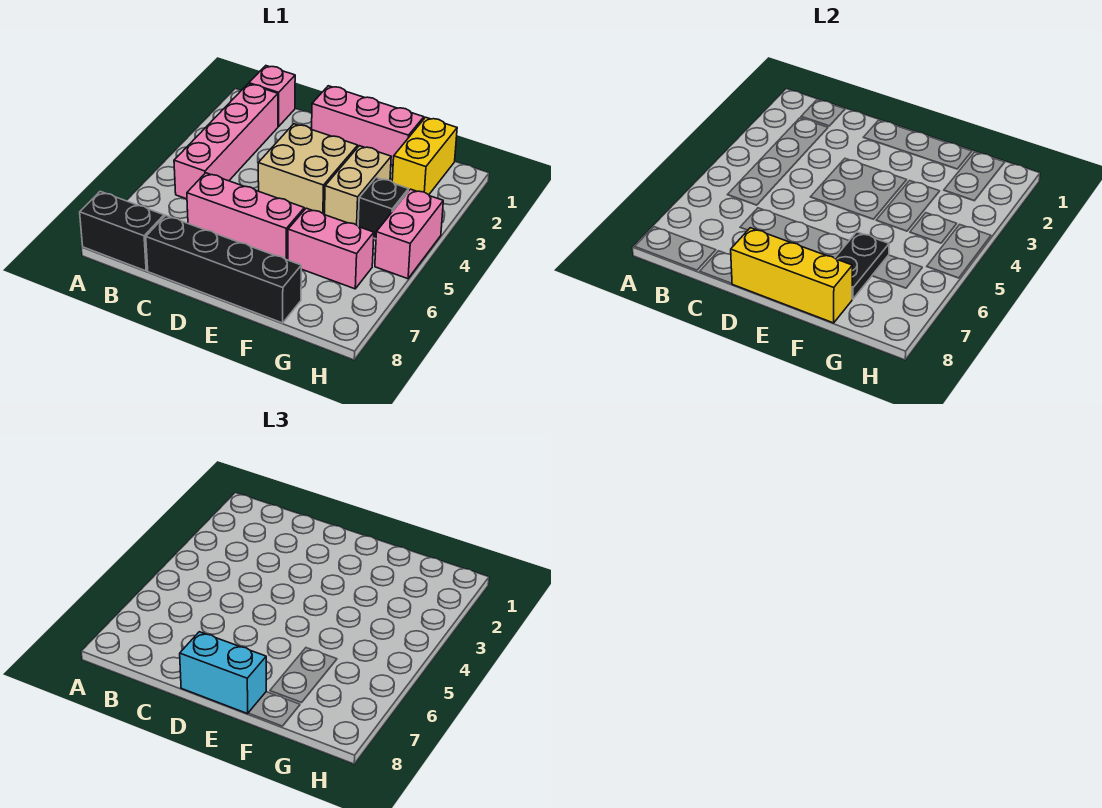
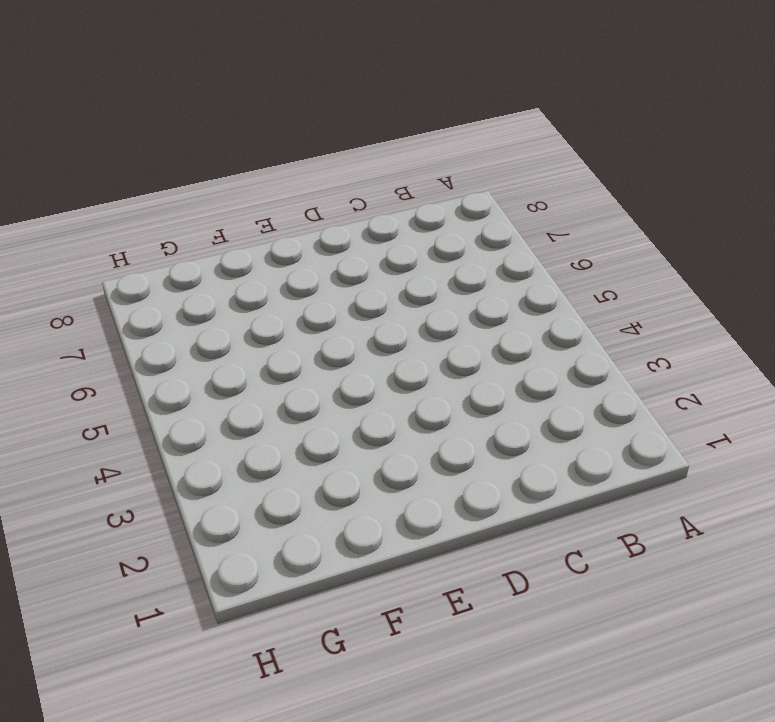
none -> black 1x2 brick [80,192,164,271]
none -> pink 1x1 brick [249,66,295,127]
none -> pink 1x4 brick [174,84,278,199]

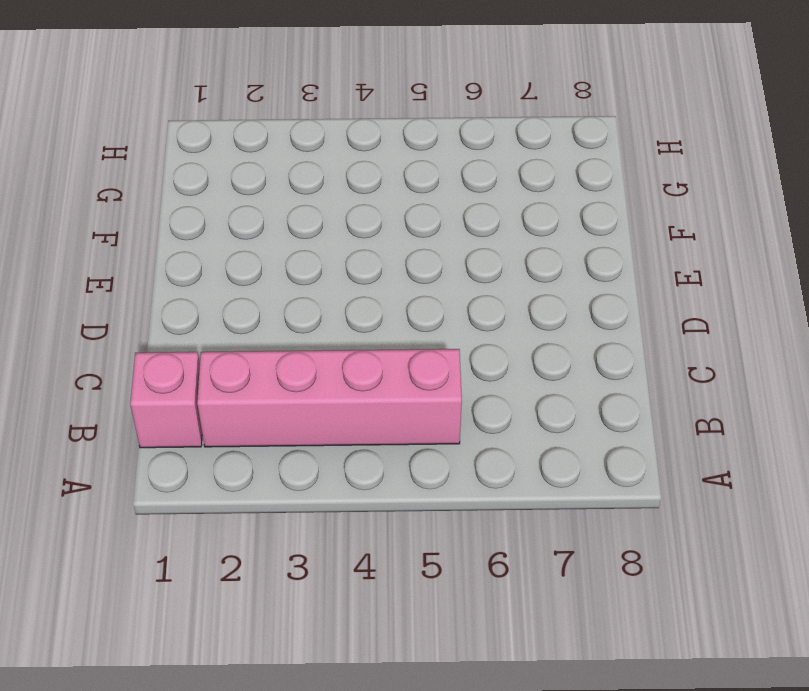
none -> black 1x2 brick [80,192,164,271]
none -> pink 1x3 brick [187,173,304,260]
none -> black 1x4 brick [146,216,301,323]

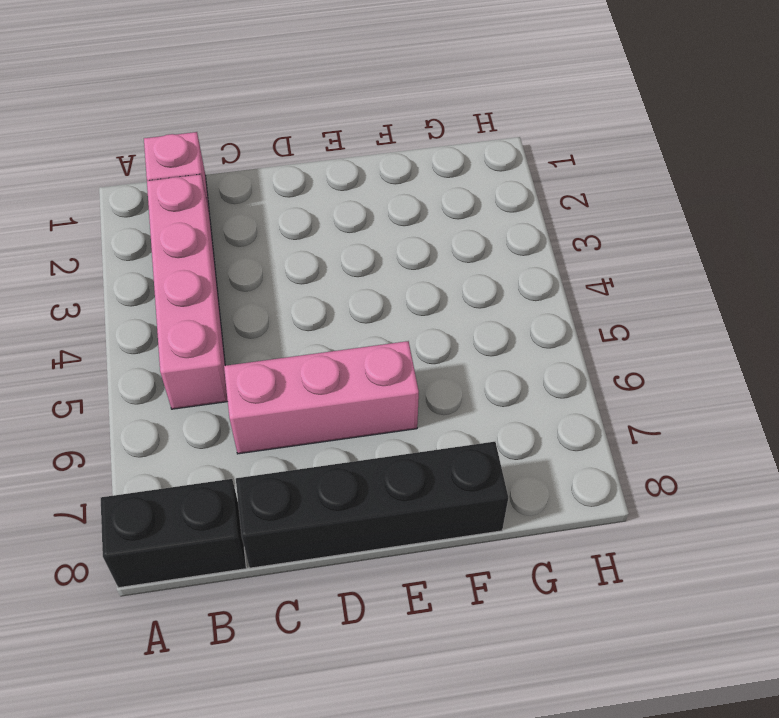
none -> pink 1x3 brick [312,86,424,165]
none -> tan 2x2 brick [258,124,358,215]
none -> tan 1x2 brick [325,146,391,226]

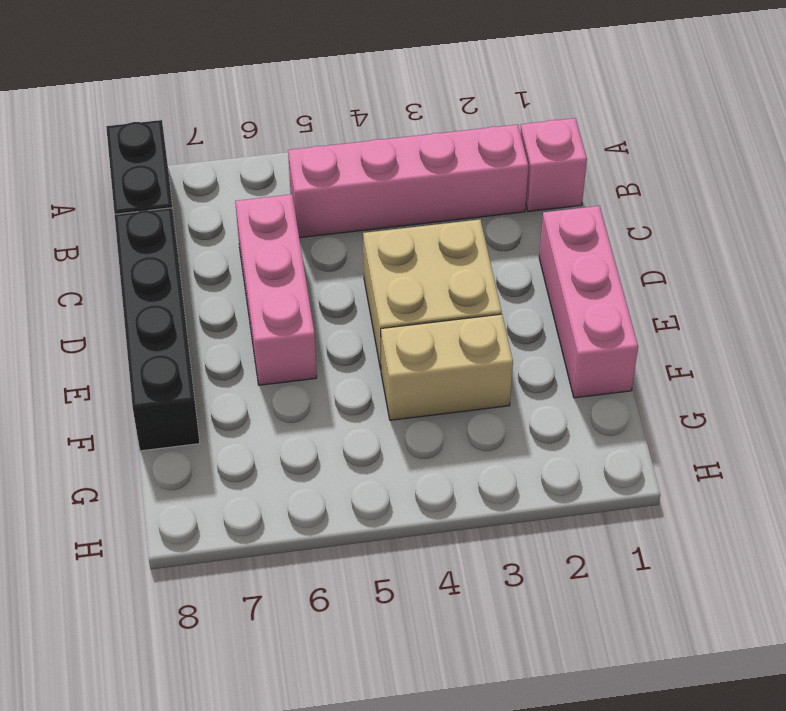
none -> pink 1x2 brick [288,208,374,289]
none -> yellow 1x2 brick [392,117,457,195]
none -> black 1x1 brick [358,178,409,239]

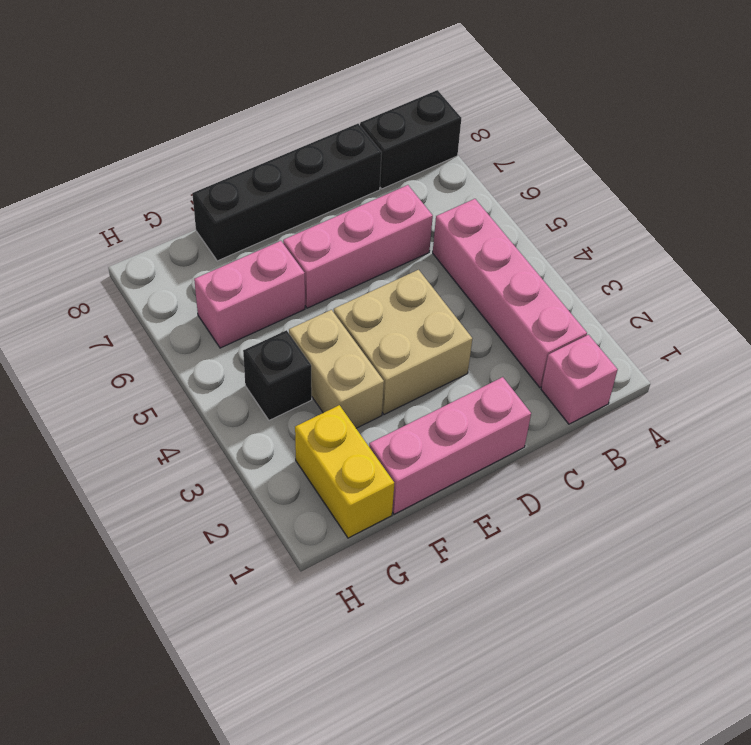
none -> pink 1x2 brick [375,189,443,279]
none -> yellow 1x3 brick [731,228,852,323]
none -> black 1x2 plate [835,232,889,299]

